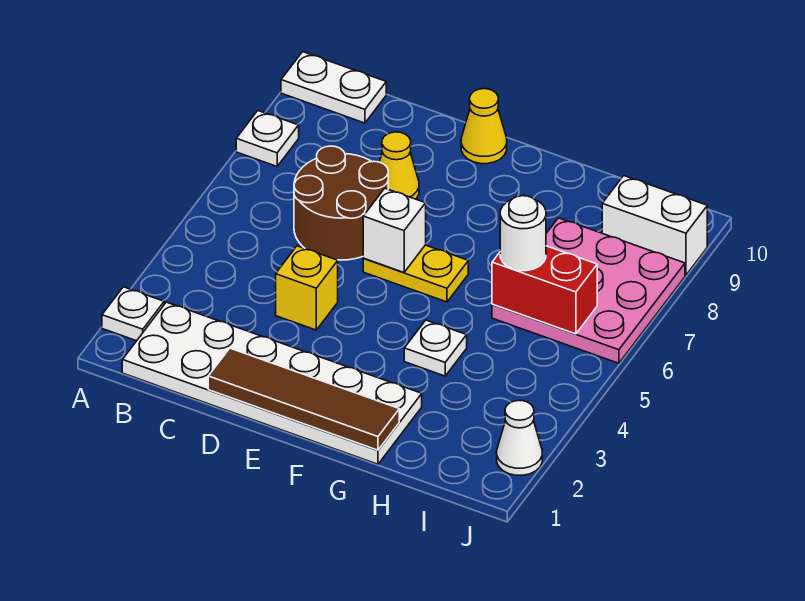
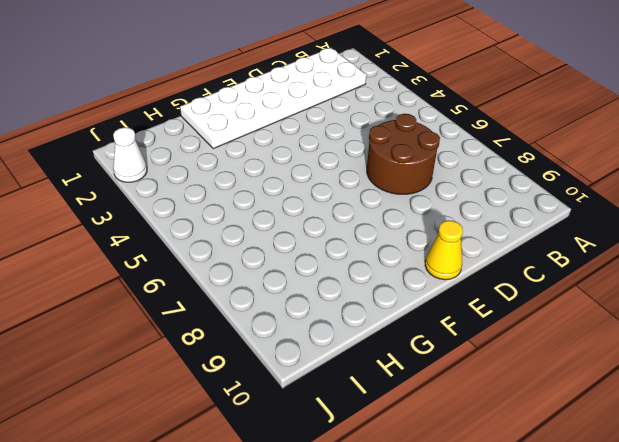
none -> white 1x1 plate [102,287,164,341]
none -> white 1x1 plate [236,111,299,166]
none -> white 1x2 plate [281,52,386,123]

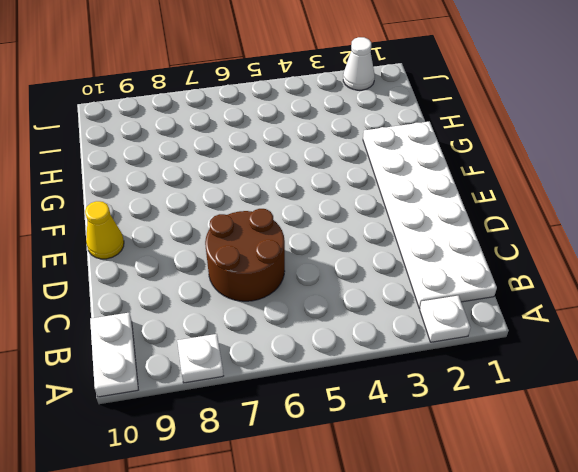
none -> yellow 1x1 brick [276,246,338,330]
none -> yellow 1x1 cone [379,132,419,199]
none -> yellow 1x2 plate [363,245,468,302]

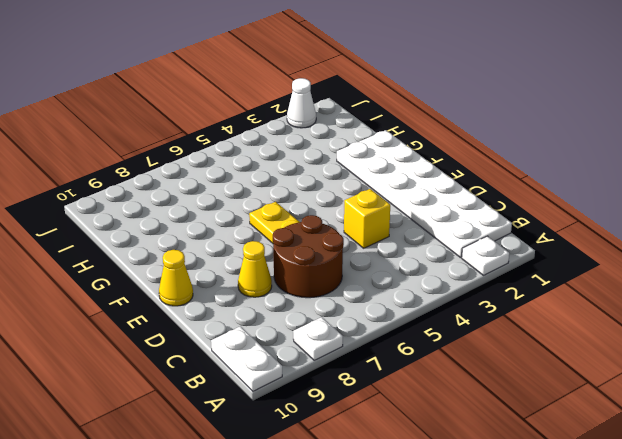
none -> white 1x1 plate [404,320,467,376]
none -> pink 3x3 plate [492,218,685,363]
none -> white 1x2 brick [602,176,707,275]

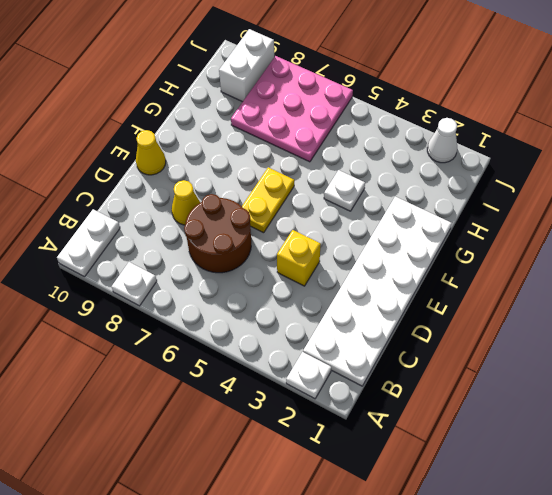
none -> brown 1x4 tile [208,348,399,450]
none -> white 1x1 brick [363,188,426,272]
none -> red 1x2 brick [492,246,597,334]

